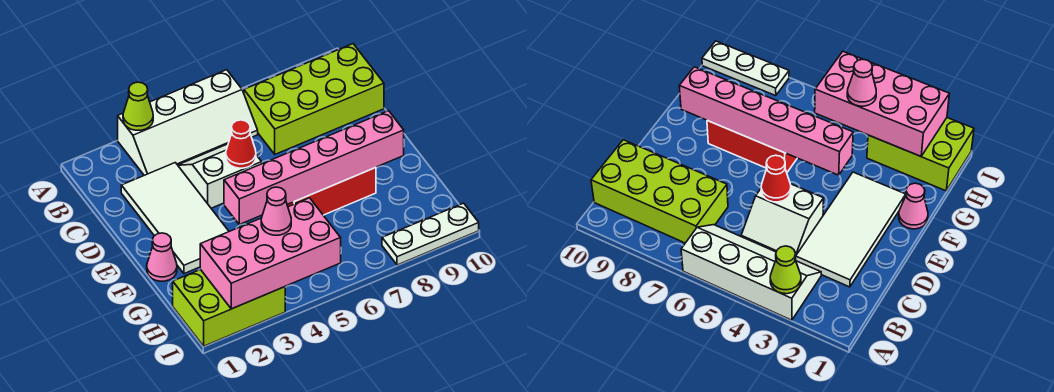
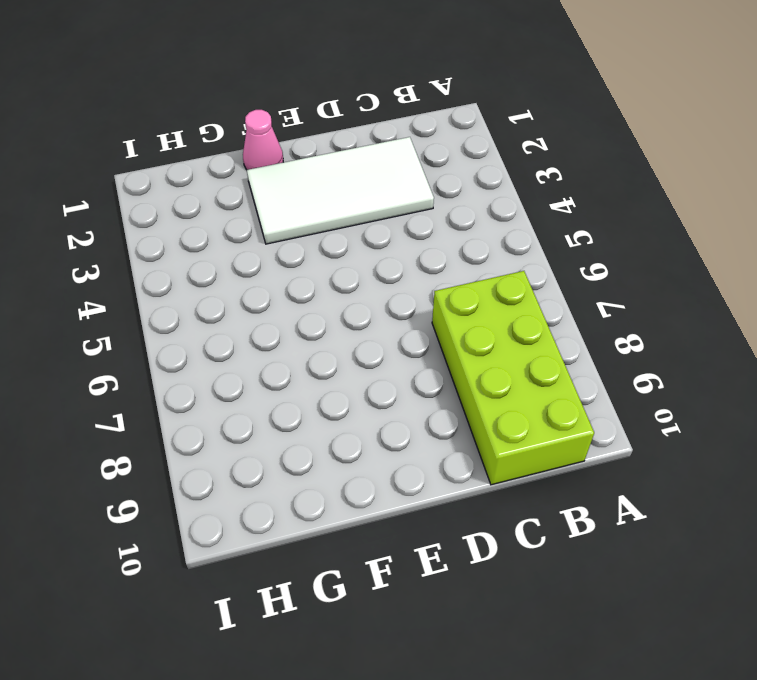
none -> white 2x4 slope [118,70,258,175]
none -> white 2x2 slope [178,144,262,208]
none -> red 1x3 brick [287,168,376,215]

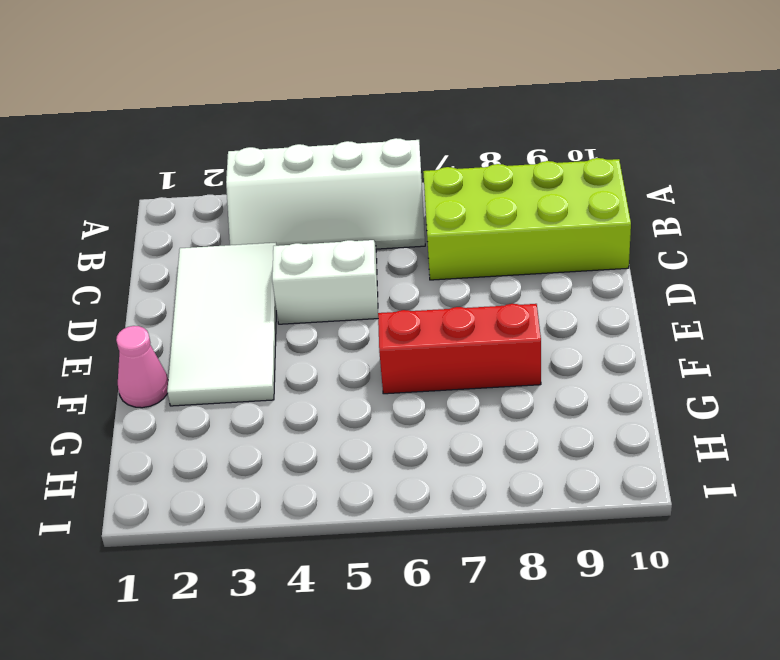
none -> lime 2x3 brick [173,270,285,346]
none -> white 1x3 plate [382,203,479,265]
none -> lime 1x1 cone [123,82,153,130]

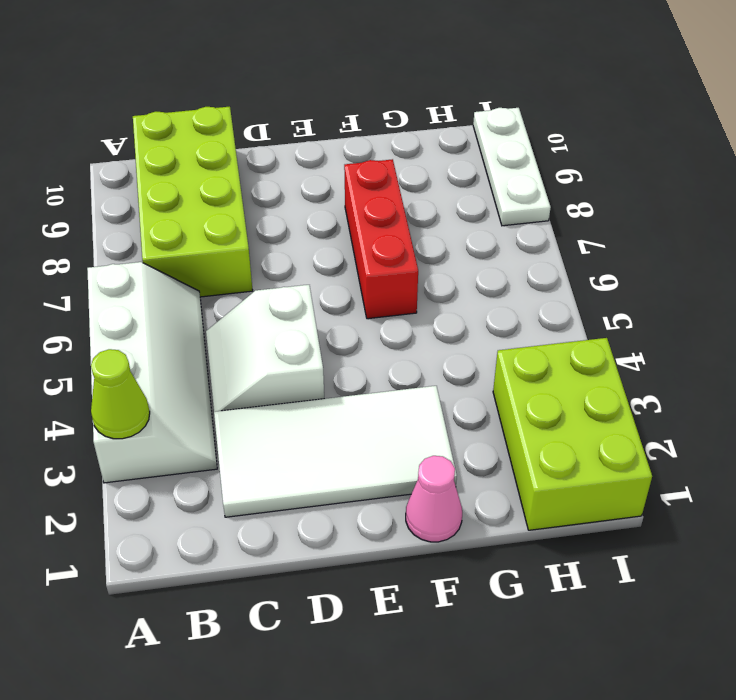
none -> red 1x1 cone [226,120,256,168]
none -> pink 1x6 brick [224,111,404,224]
none -> pink 2x4 brick [200,198,341,309]

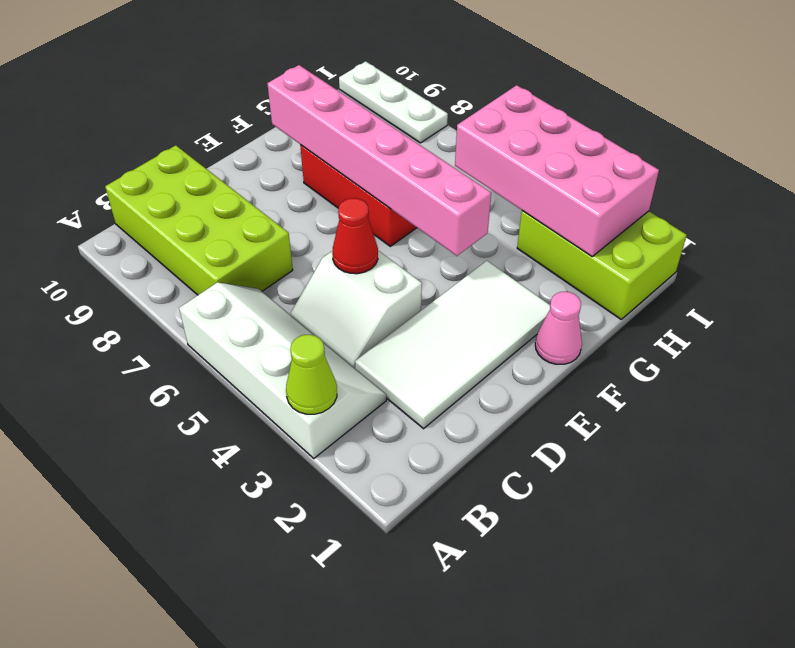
none -> pink 1x1 cone [261,187,291,235]

